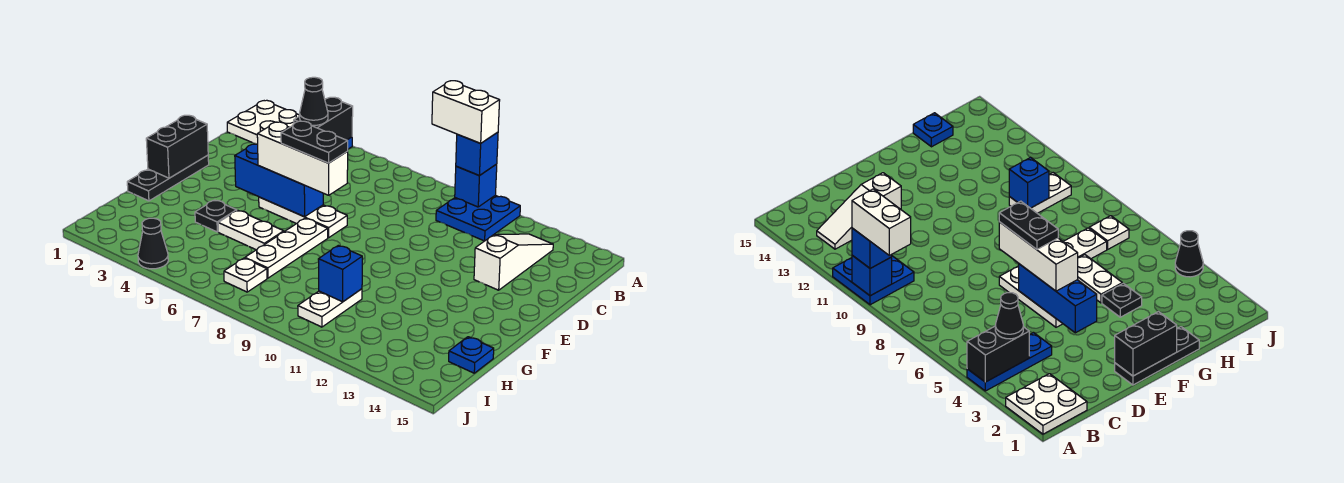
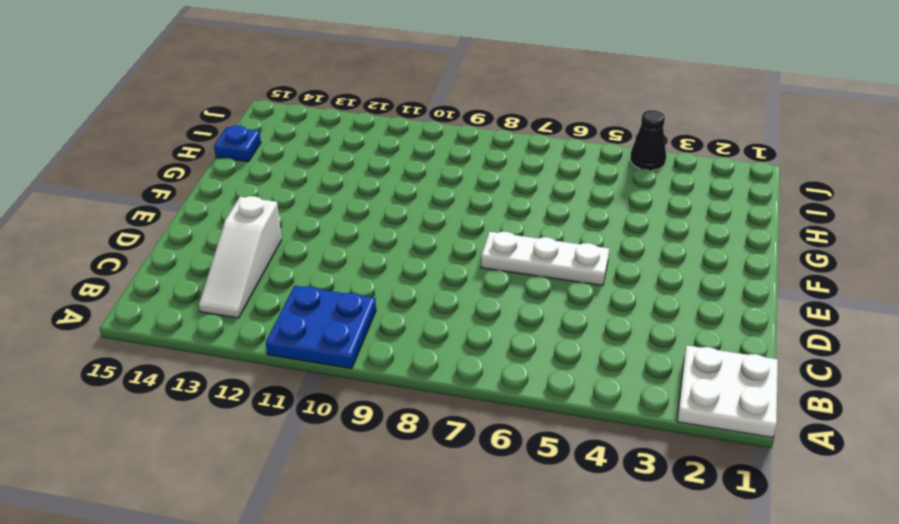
none -> blue 1x3 plate [967,333,1052,391]
none -> black 1x3 plate [127,155,209,201]
none -> white 1x3 plate [245,219,328,278]

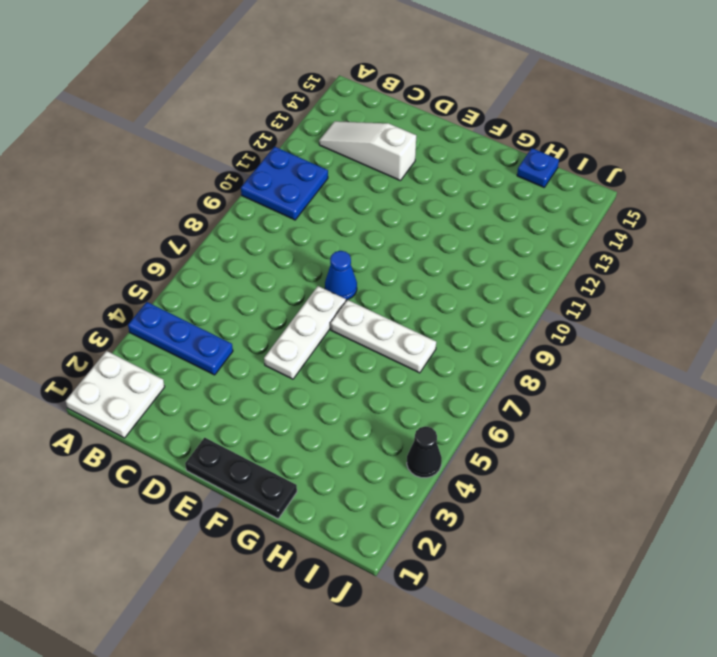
blue 1x1 cone [325,251,357,300] -> none
none -> black 1x1 plate [195,200,237,232]
none -> white 1x2 plate [218,210,284,250]
none -> white 1x2 plate [298,289,362,327]

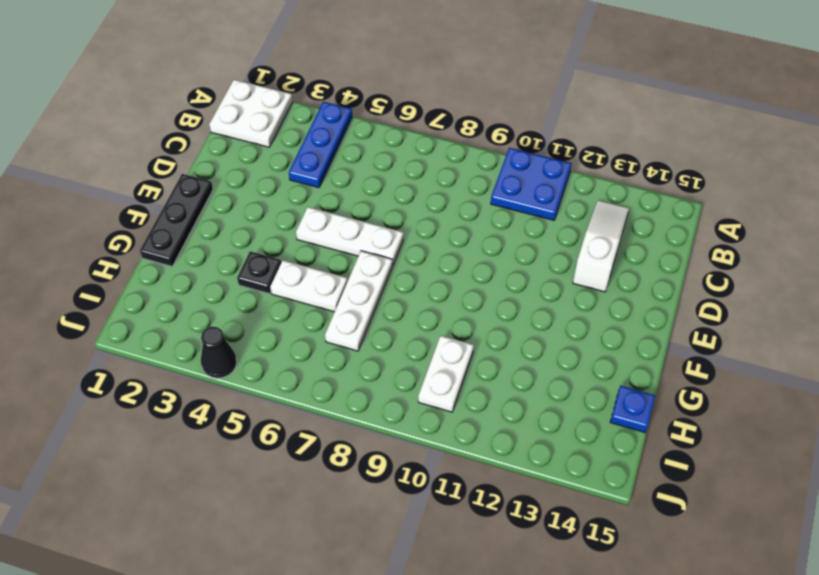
none -> white 1x1 plate [224,258,267,292]
none -> black 1x2 brick [294,97,353,140]
none -> blue 1x1 brick [455,164,497,207]

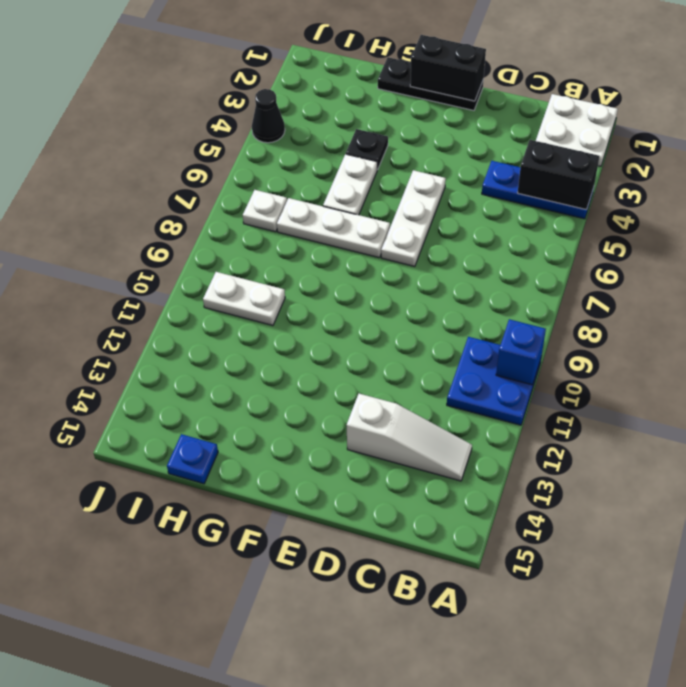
none -> blue 1x3 brick [235,144,323,217]
none -> blue 1x1 brick [318,246,362,302]
none -> blue 1x1 brick [456,132,498,175]

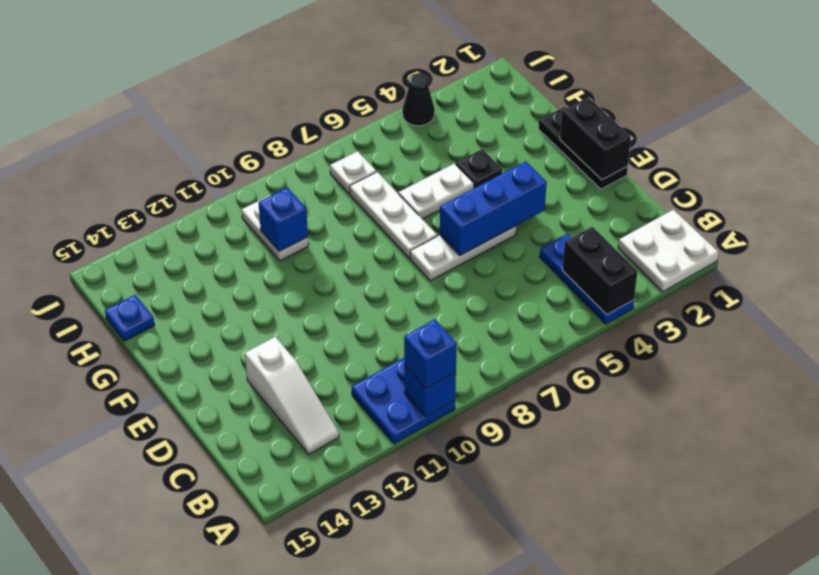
none -> black 1x1 cone [300,77,328,125]
none -> white 1x3 brick [257,122,348,195]
none -> white 1x2 brick [432,81,500,143]

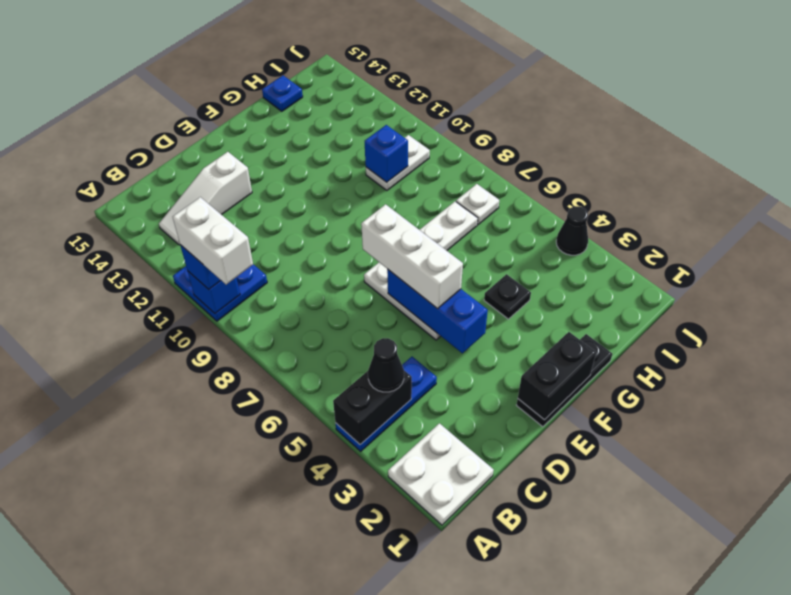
none -> white 1x2 plate [218,210,284,250]
none -> black 1x2 plate [281,121,348,163]

